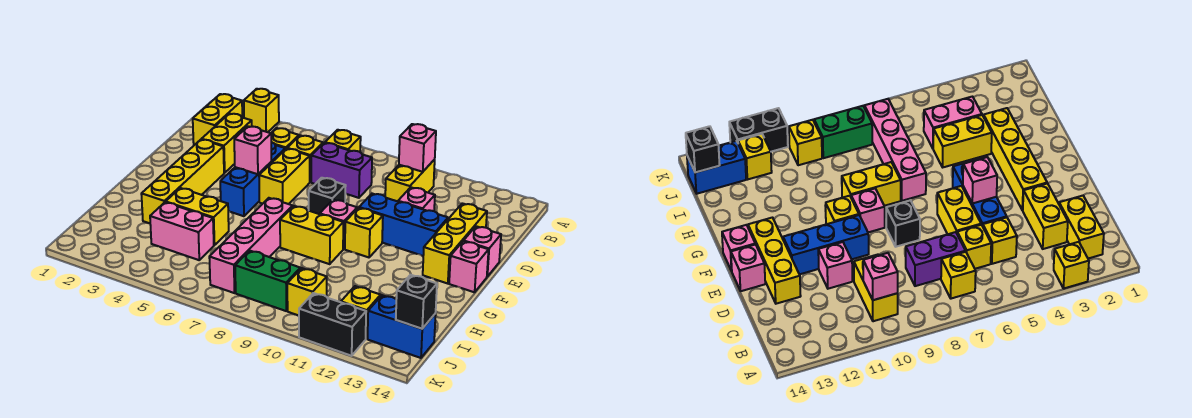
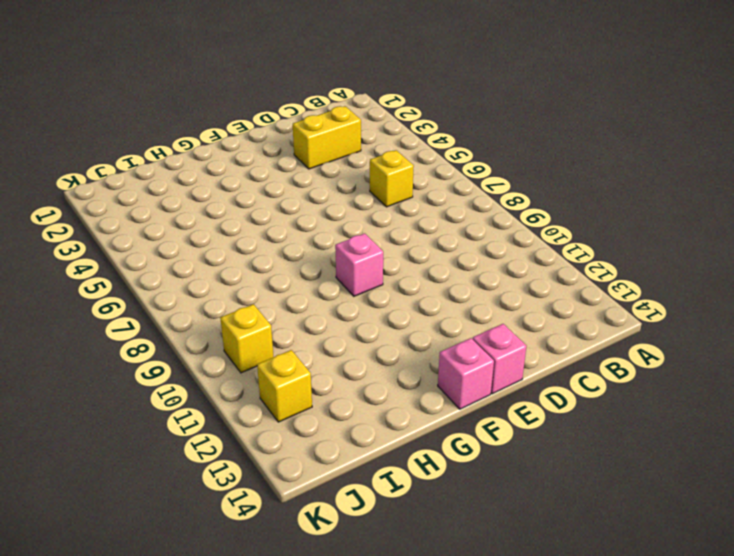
none -> yellow 1x1 brick [244,89,279,132]
none -> yellow 1x2 brick [193,94,242,145]
none -> yellow 1x1 brick [325,130,361,152]
none -> yellow 1x2 brick [385,160,435,201]

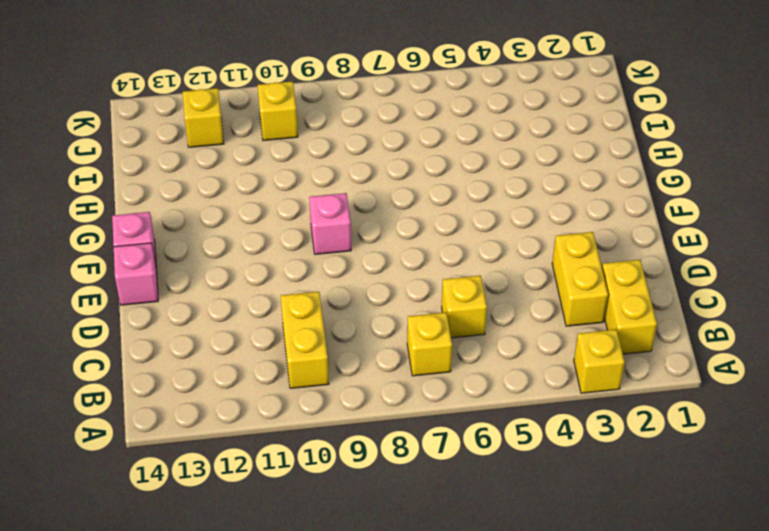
none -> yellow 1x1 brick [271,128,299,150]
none -> purple 1x2 brick [311,143,372,198]
none -> blue 1x3 brick [220,142,285,216]
none -> yellow 1x2 brick [259,149,310,204]

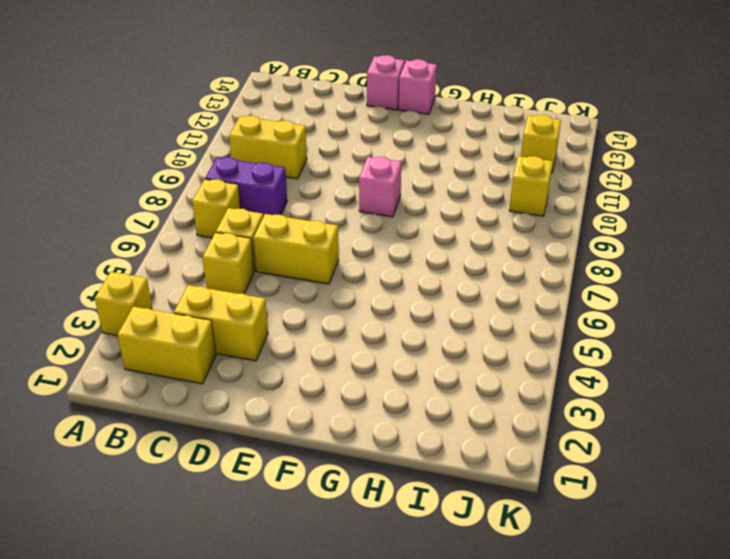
purple 1x2 brick [205,157,287,216] -> purple 1x2 brick turned to [311,143,372,198]
none -> blue 1x3 brick [220,142,285,216]
none -> pink 1x1 brick [398,187,435,211]
none -> yellow 1x3 brick [423,203,487,284]
none -> yellow 1x4 brick [141,139,224,223]

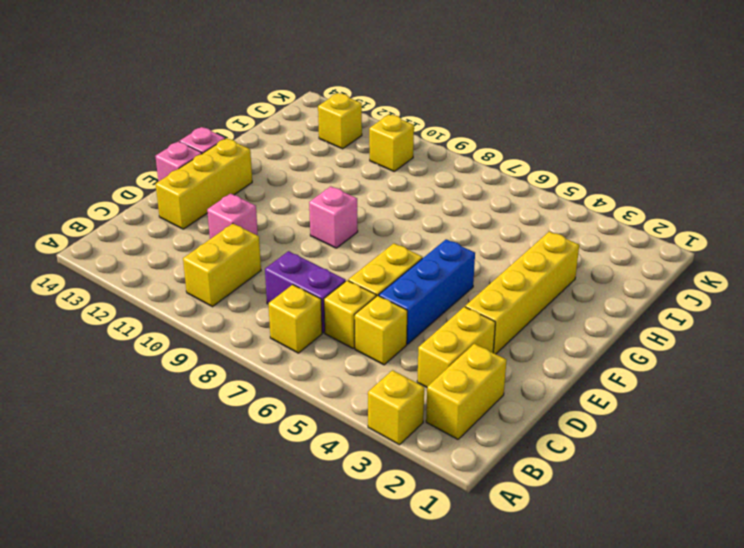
none -> black 1x1 brick [309,178,346,214]
none -> blue 1x3 brick [359,194,448,256]
none -> yellow 1x1 brick [345,208,383,257]
none -> pink 1x4 brick [209,198,293,293]

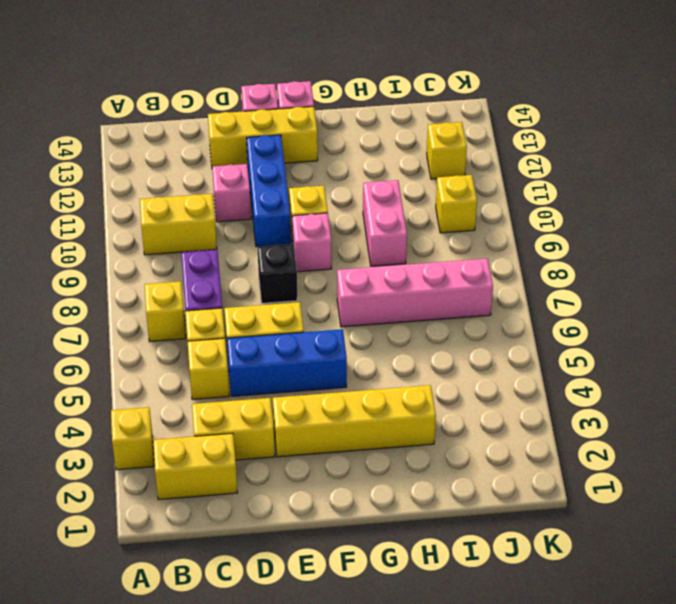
pink 1x2 brick [363,180,407,266] -> pink 1x2 brick moved to [150,202,214,260]
none -> yellow 1x2 brick [280,206,343,264]
none -> yellow 1x2 brick [166,188,229,245]
none -> green 1x2 brick [235,251,300,311]
none -> blue 1x2 brick [368,295,436,358]

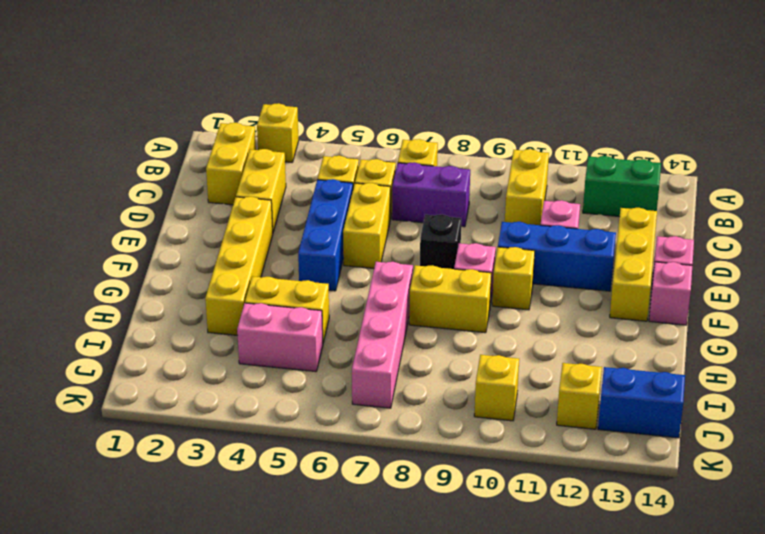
green 1x2 brick [583,156,661,217] -> green 1x2 brick moved to [235,251,300,311]
none -> black 1x2 brick [299,293,366,356]
none -> pink 1x1 brick [399,124,436,172]
none -> pink 1x1 brick [234,126,271,174]
none -> black 1x1 brick [396,275,437,329]

